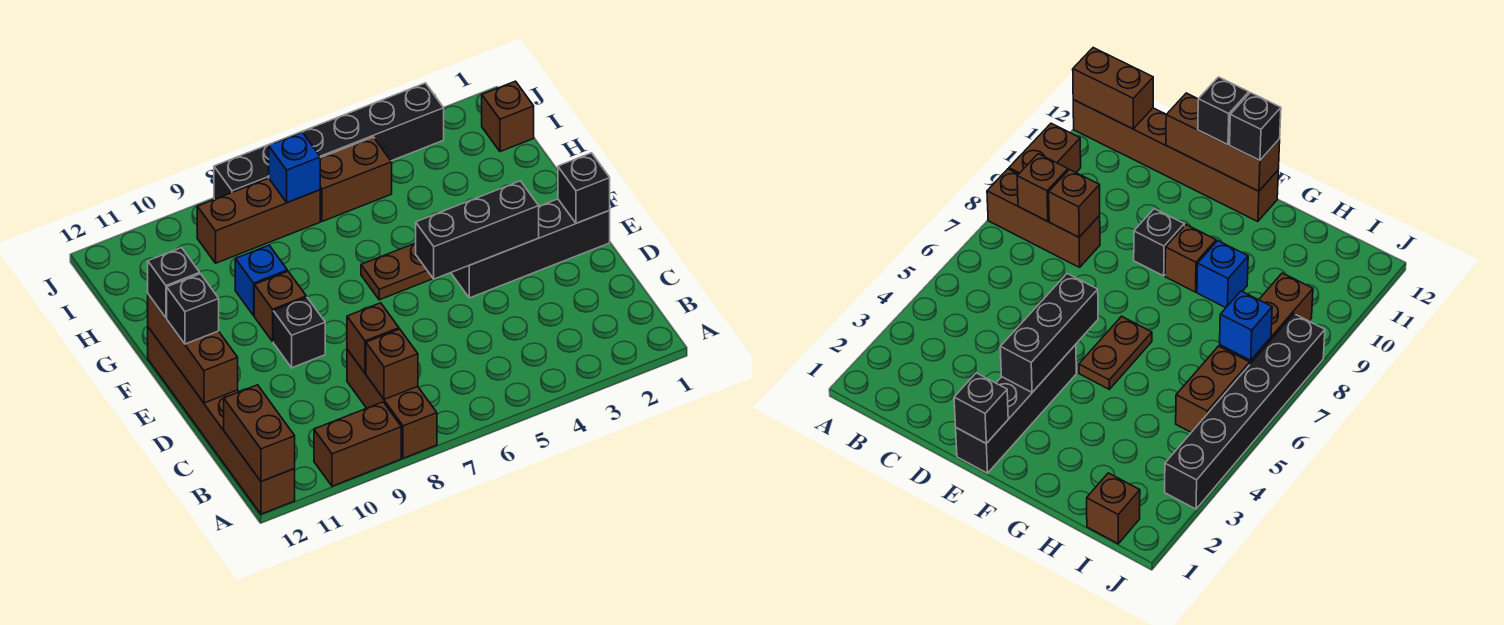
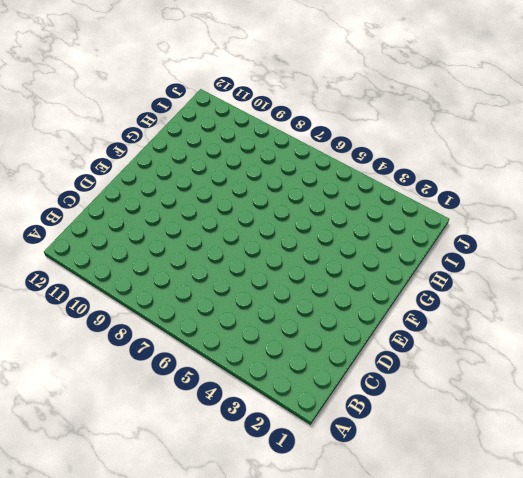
none -> brown 1x3 brick [347,349,437,458]
none -> brown 1x2 brick [314,402,401,486]
none -> brown 1x6 brick [148,327,295,514]

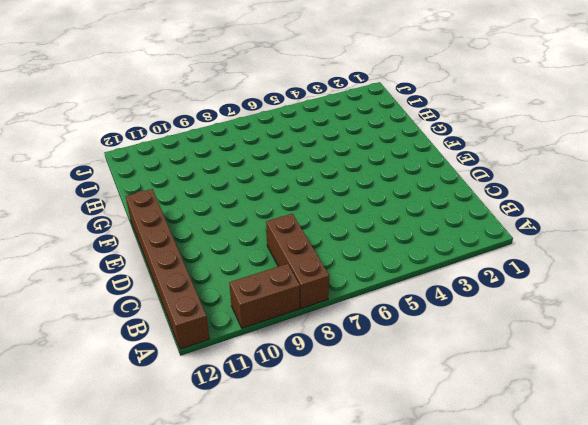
none -> black 1x4 brick [451,199,610,298]
none -> black 1x1 brick [273,298,325,368]
none -> brown 1x2 plate [361,243,433,300]

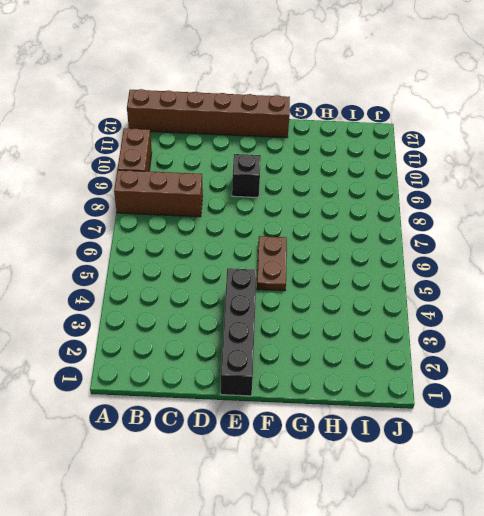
none -> brown 1x1 brick [254,271,306,341]
none -> blue 1x1 brick [235,245,287,315]
none -> brown 1x1 brick [482,81,534,152]

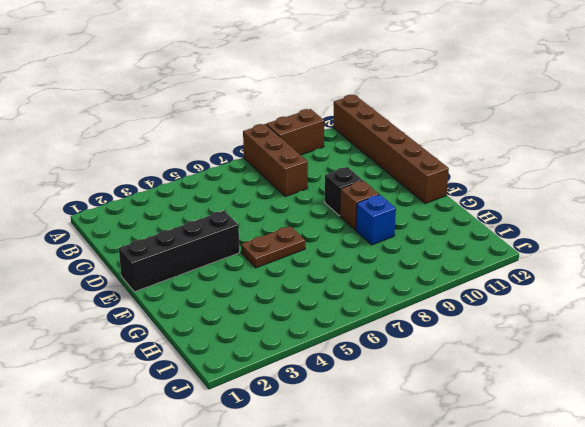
none -> brown 1x1 brick [482,81,534,152]
none -> brown 1x2 brick [320,137,392,221]
none -> brown 1x3 brick [197,178,320,263]

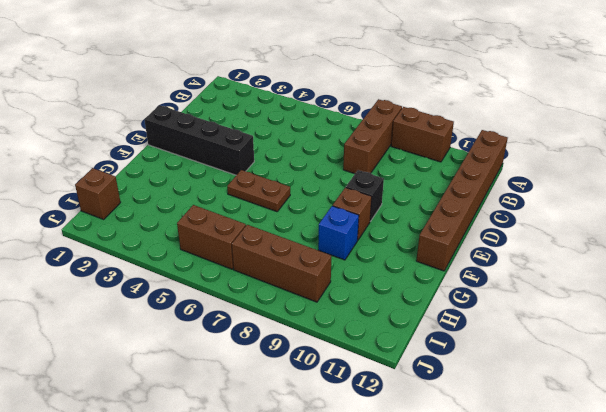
none -> black 1x6 brick [214,83,444,199]
none -> brown 1x2 brick [224,385,295,481]
none -> brown 1x1 brick [366,329,418,399]

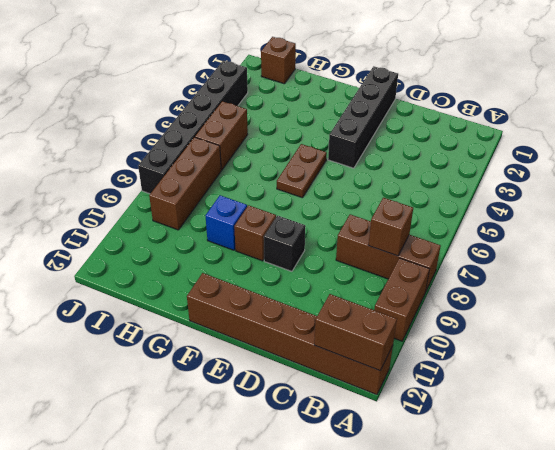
none -> brown 1x1 brick [347,303,399,373]
none -> brown 1x3 brick [148,294,238,403]
none -> black 1x1 brick [558,153,610,223]

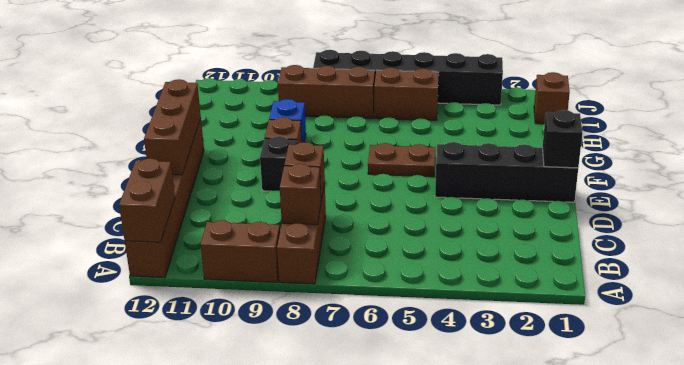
none -> black 1x3 brick [416,181,539,279]
none -> blue 1x1 brick [269,132,320,203]
none -> black 1x1 brick [167,274,219,344]

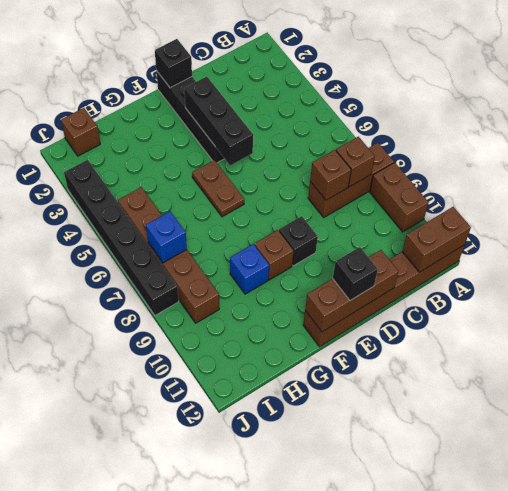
none -> black 1x1 brick [148,248,200,318]

